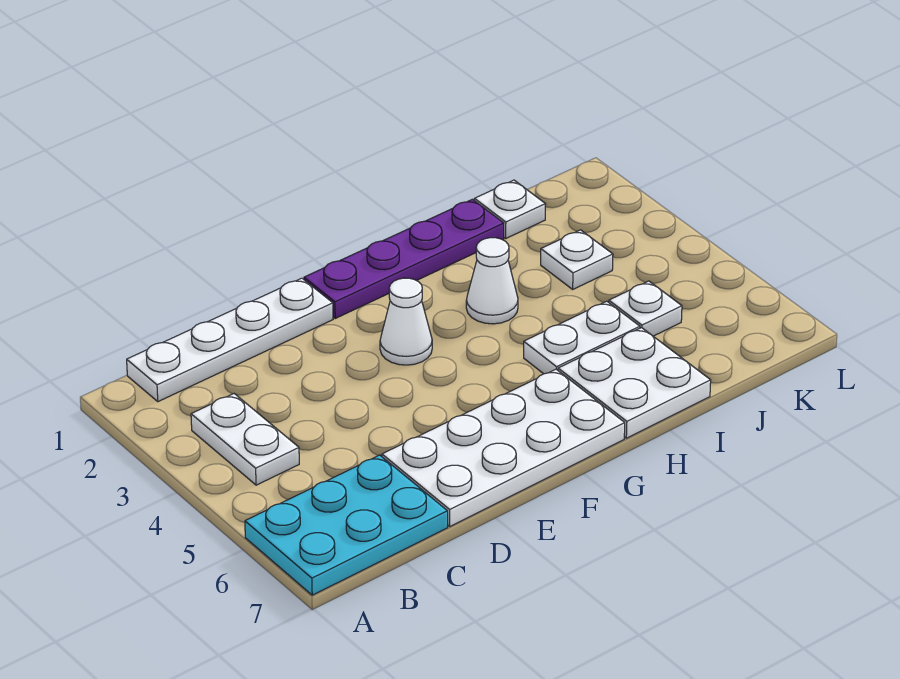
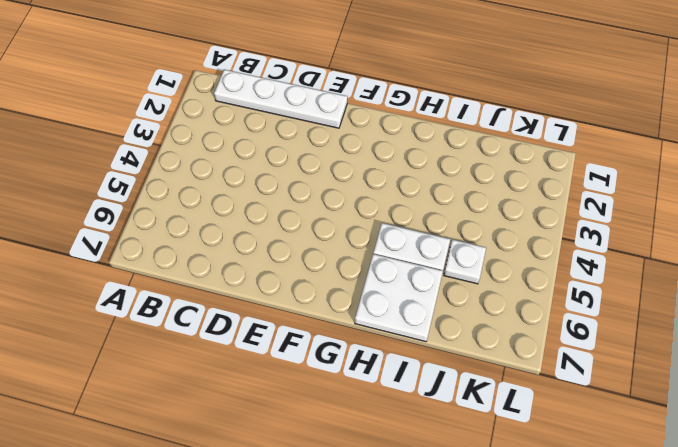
none -> cyan 2x3 plate [245,455,448,595]
none -> white 1x2 plate [191,394,299,485]
none -> white 2x4 plate [382,369,625,526]

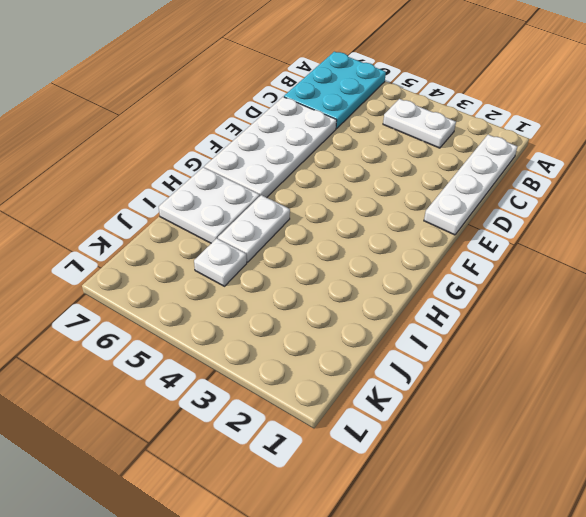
none -> purple 1x4 plate [304,199,504,318]
none -> white 1x1 cone [380,278,432,365]
none -> white 1x1 cone [466,238,518,324]

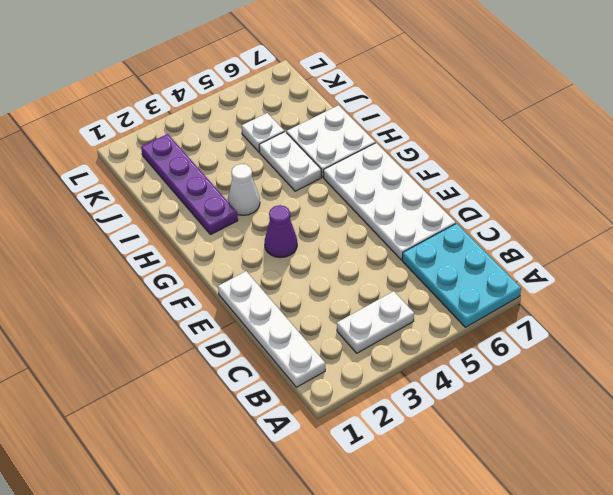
purple 1x1 cone [265,205,297,258] -> white 1x1 cone [380,278,432,365]
purple 1x4 plate [141,134,238,235] -> purple 1x4 plate moved to [304,199,504,318]
none -> white 1x1 plate [474,180,546,238]
none -> white 1x1 plate [541,230,613,289]

